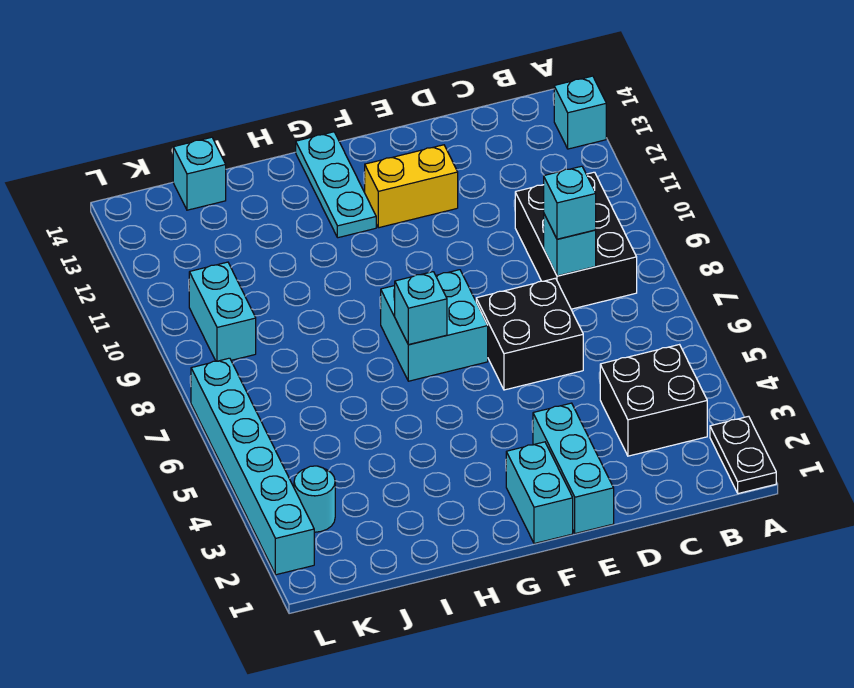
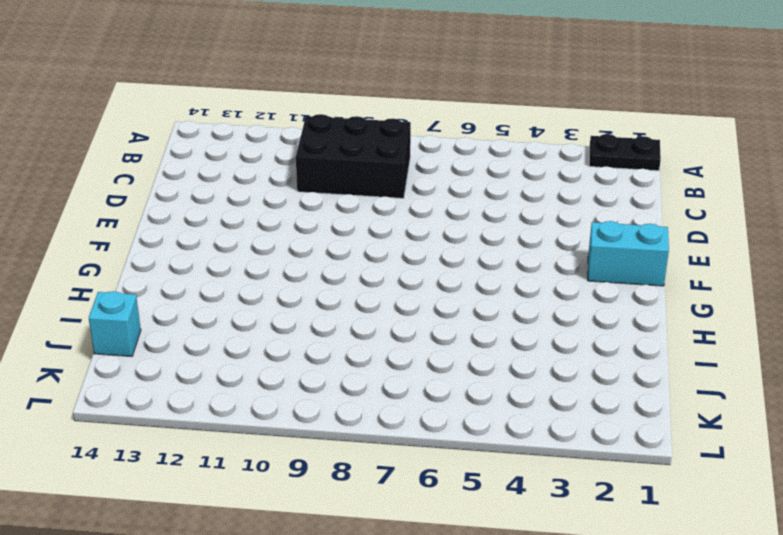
none -> cyan 1x1 brick [554,76,606,149]
none -> black 2x2 brick [600,345,707,456]
none -> black 2x2 brick [476,278,583,390]

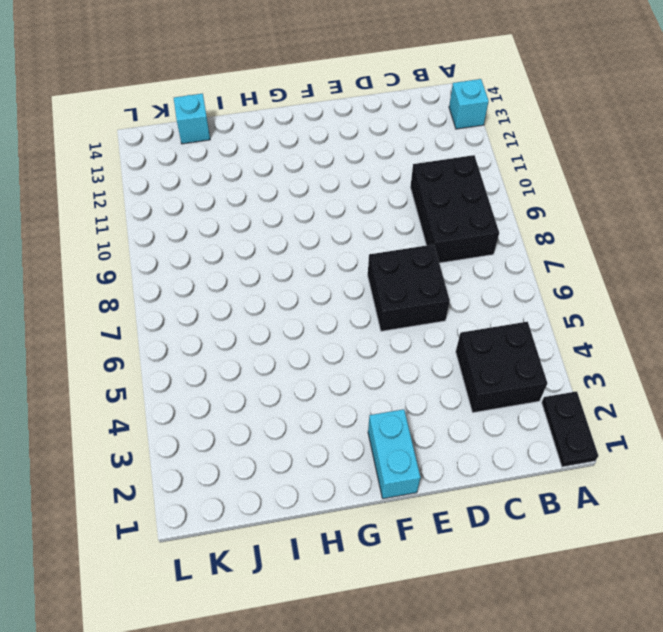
none -> cyan 1x3 brick [533,403,614,533]
none -> yellow 1x2 brick [365,145,458,228]
none -> cyan 2x2 brick [381,270,488,381]

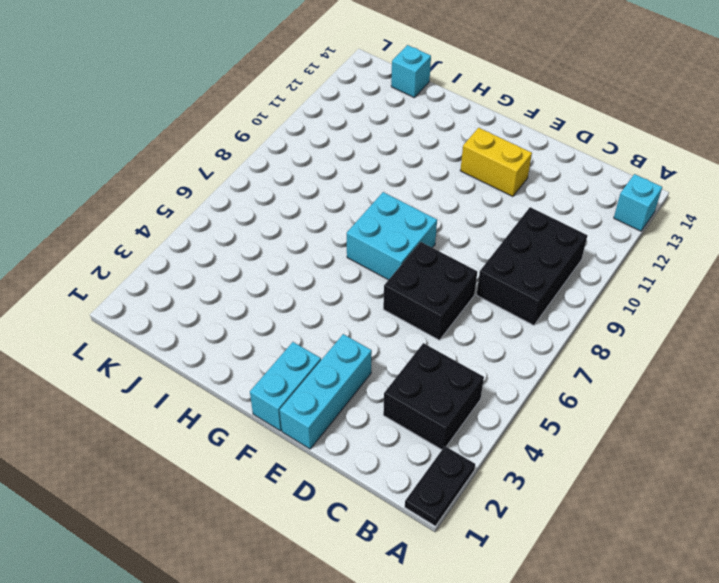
none -> cyan 1x3 plate [296,132,376,238]
none -> cyan 1x1 round brick [294,466,335,532]
none -> cyan 1x2 brick [189,262,256,361]

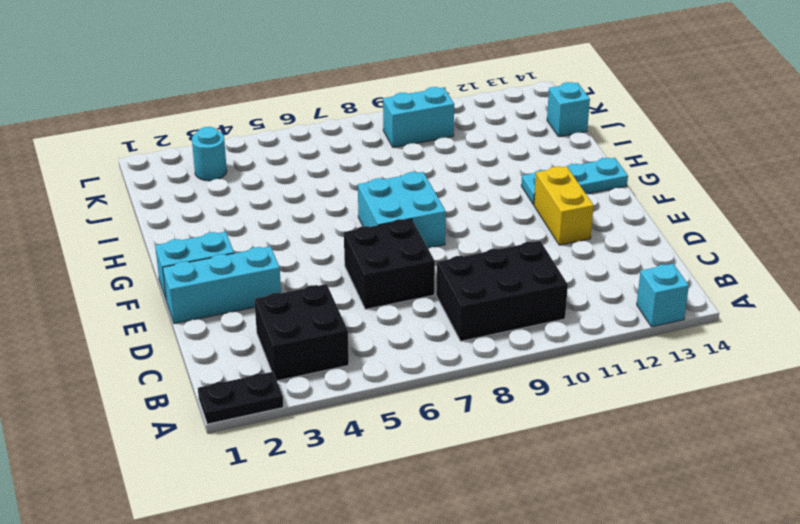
none -> cyan 1x6 brick [191,358,314,575]
none -> cyan 1x1 brick [544,214,596,276]
none -> cyan 1x1 brick [395,272,447,345]

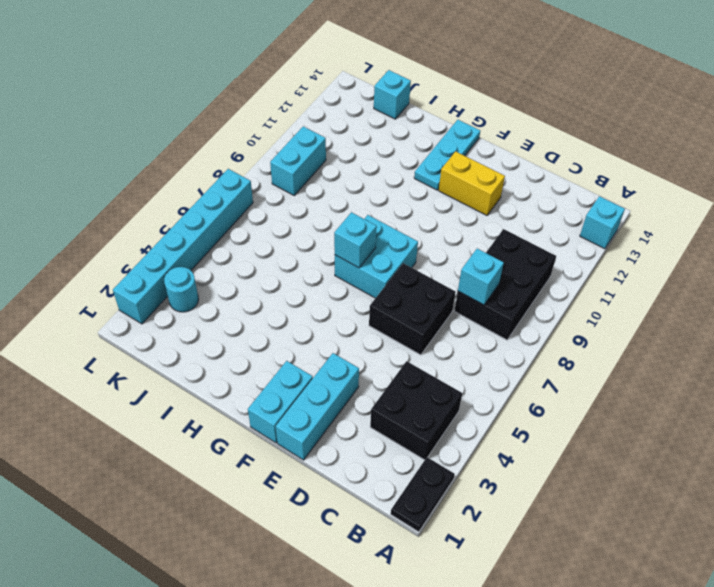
none -> cyan 1x1 brick [544,166,596,239]

